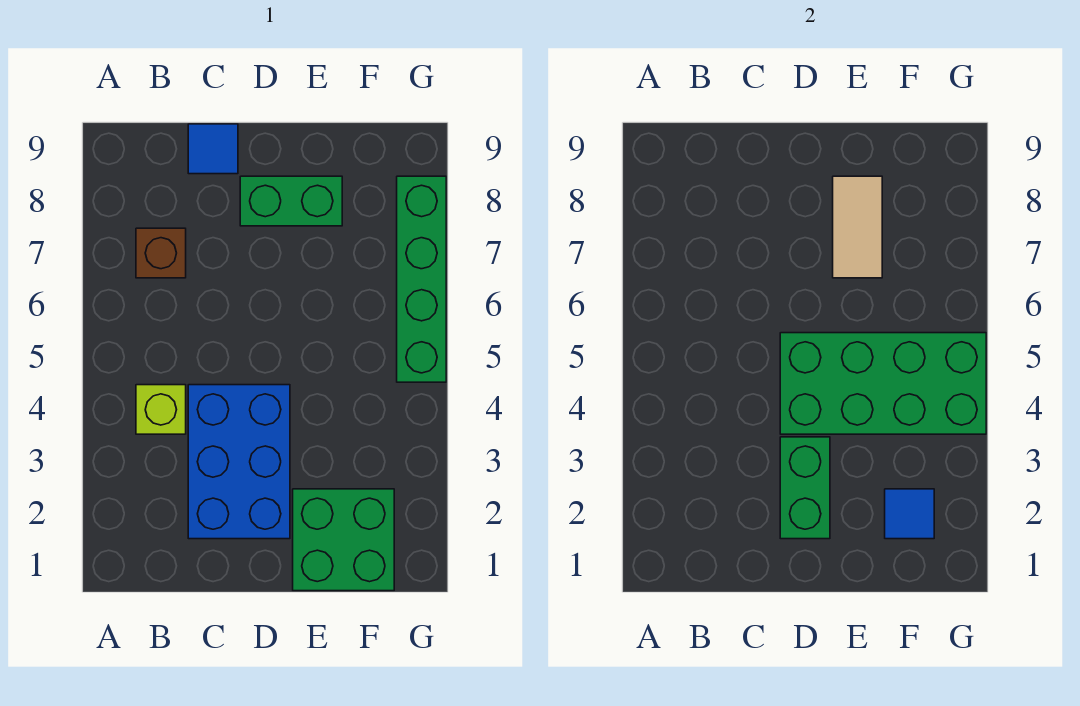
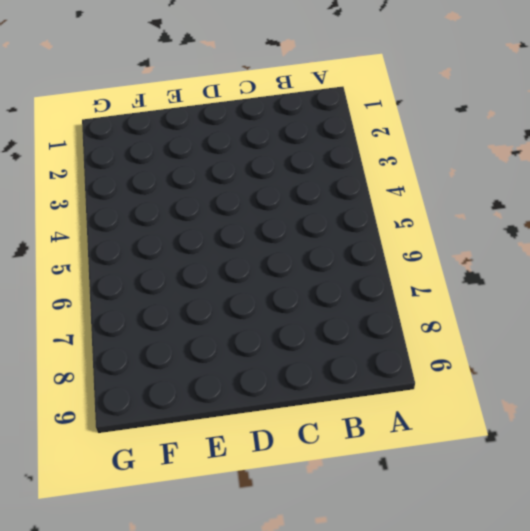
none -> lime 1x1 brick [136,385,186,434]
none -> brown 1x1 brick [136,228,186,278]

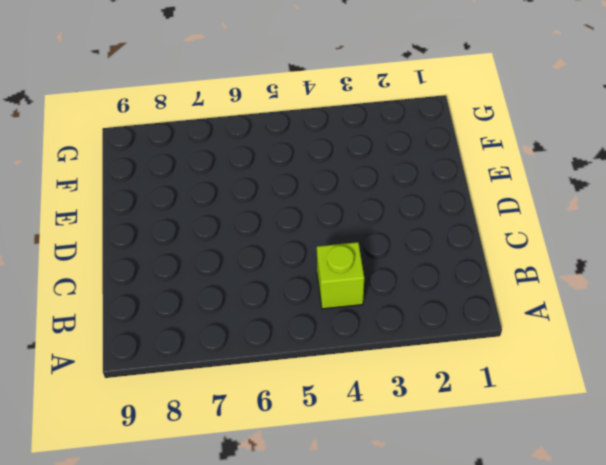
none -> brown 1x1 brick [136,228,186,278]
none -> blue 2x3 brick [188,385,290,539]

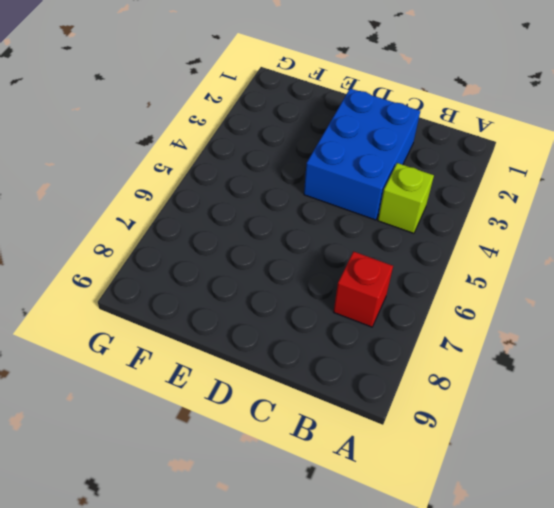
red 1x1 brick [334,251,393,327] -> brown 1x1 brick [136,228,186,278]
none -> blue 1x1 tile [188,124,238,174]
none -> green 1x2 brick [240,176,342,226]

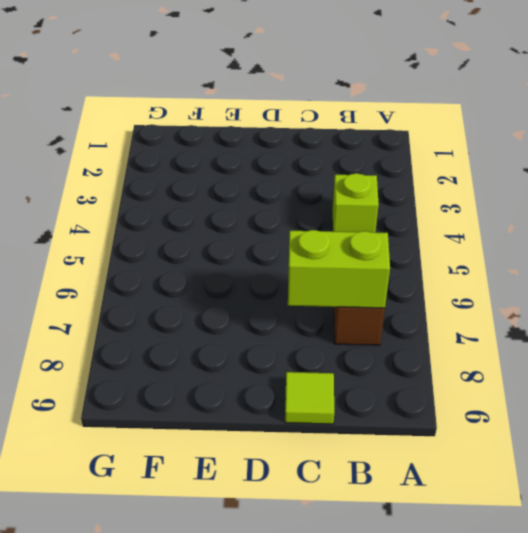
lime 1x2 brick [288,230,390,308] -> none
lime 1x1 tile [285,372,334,424] -> blue 1x1 tile [188,124,238,174]
none -> blue 2x3 brick [188,385,290,539]
none -> green 1x2 brick [240,176,342,226]

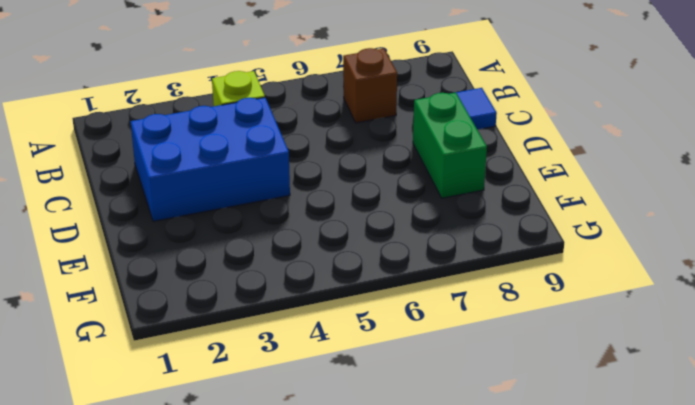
none -> green 2x2 brick [293,489,394,591]
none -> green 1x4 brick [397,176,446,382]

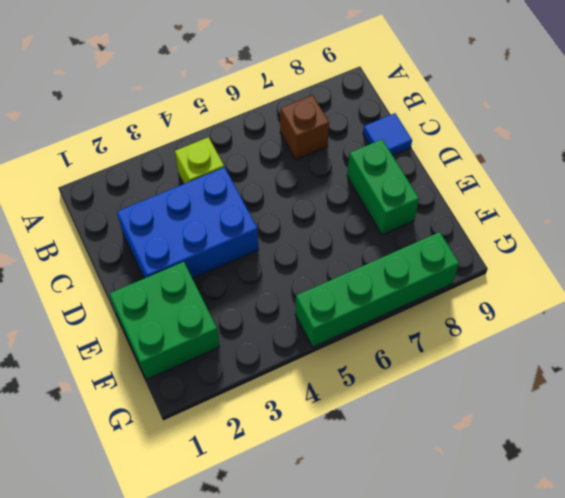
none -> green 1x2 brick [780,437,830,539]
none -> green 2x4 brick [780,333,986,434]

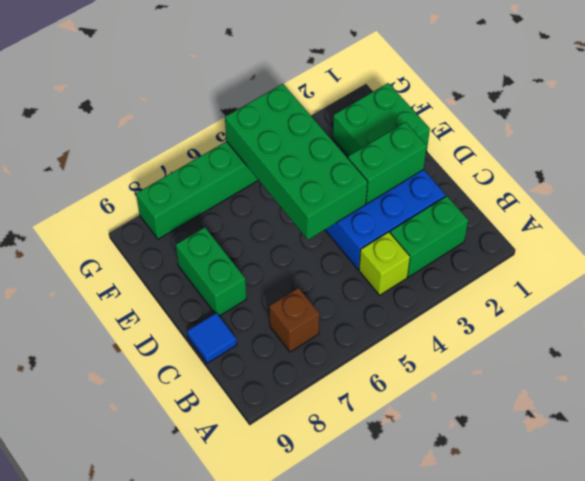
green 1x2 brick [390,196,468,277] -> none
none -> tan 1x2 tile [833,176,882,278]
none -> blue 1x1 tile [885,489,934,539]

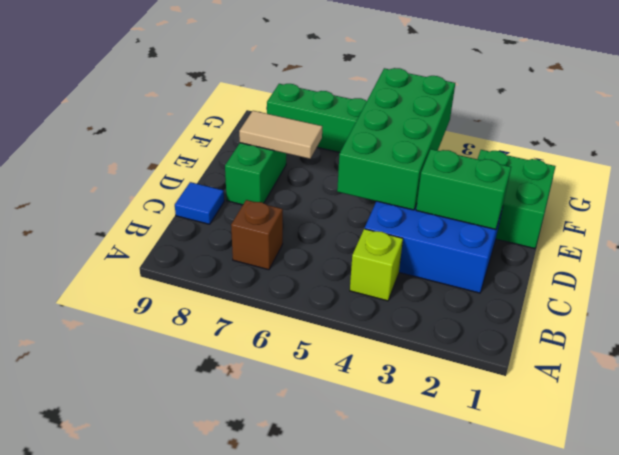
none -> blue 1x1 tile [885,489,934,539]

